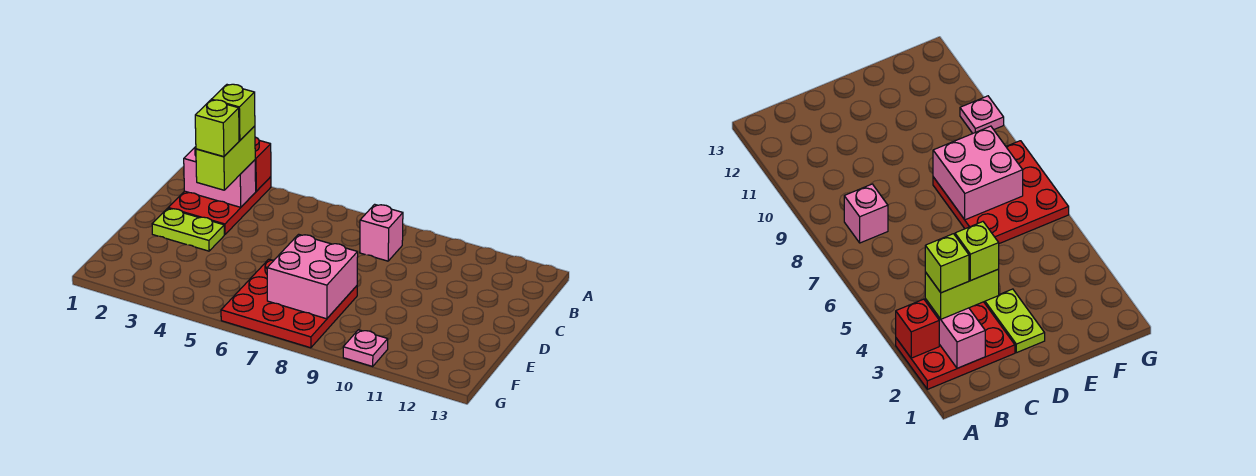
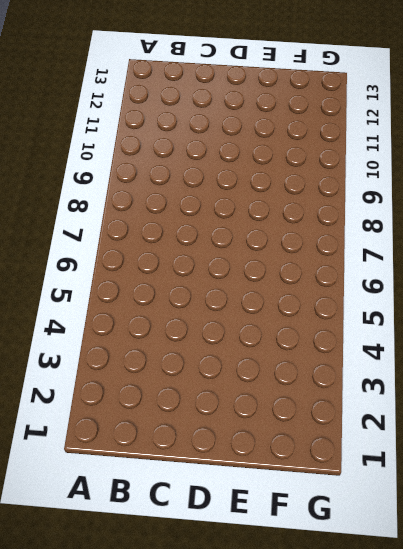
none -> red 2x3 plate [168,177,271,235]
none -> pink 1x1 brick [360,204,403,261]

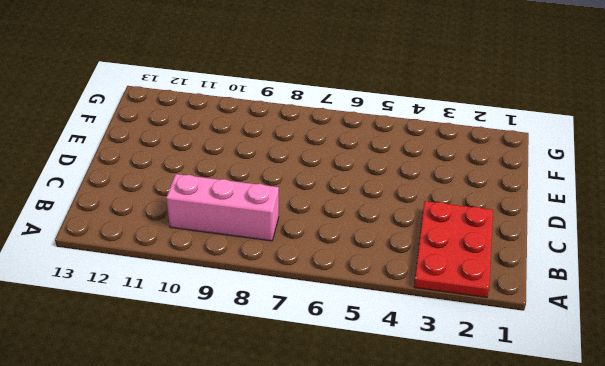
pink 1x3 brick [167,174,279,241] -> pink 1x1 brick [360,204,403,261]
none -> lime 1x2 plate [152,208,224,251]
none -> red 3x3 plate [221,259,357,348]

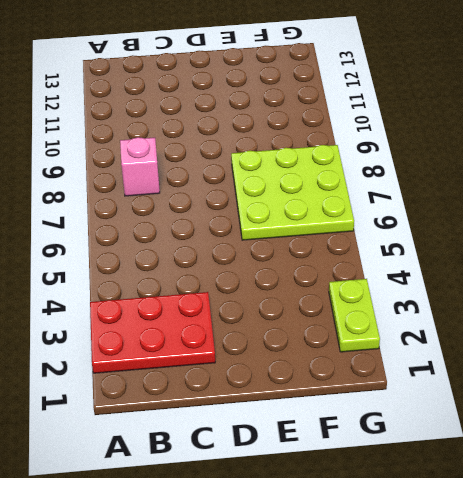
lime 3x3 plate [231,145,354,240] -> red 3x3 plate [221,259,357,348]
lime 1x2 plate [329,279,380,352] -> lime 1x2 plate moved to [152,208,224,251]
none -> pink 1x1 plate [343,330,388,366]
none -> red 1x1 brick [255,137,271,191]

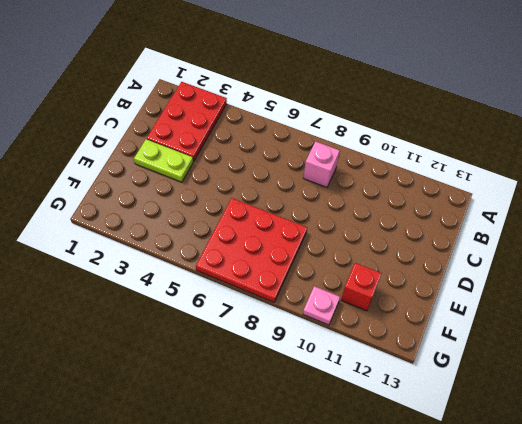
red 1x1 brick [341,263,382,311] -> red 1x1 brick moved to [255,137,271,191]
none -> pink 1x2 brick [184,147,256,207]
none -> pink 2x2 brick [267,234,358,319]

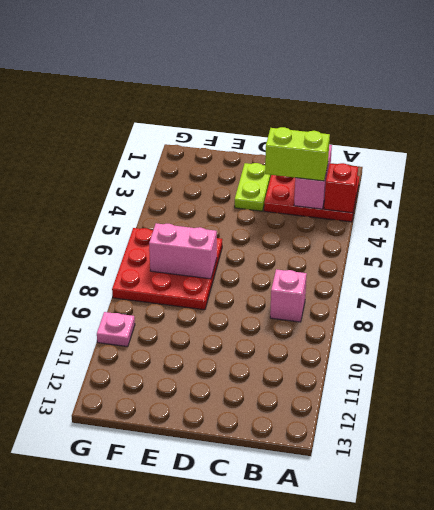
pink 1x2 brick [149,223,217,279] -> pink 2x2 brick [267,234,358,319]
none -> lime 1x1 brick [211,84,255,141]
none -> lime 1x1 brick [195,100,239,157]

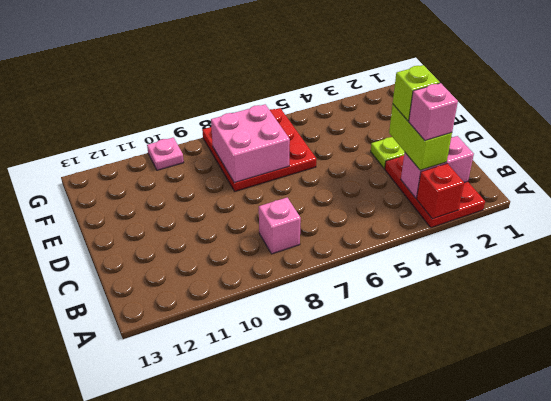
pink 1x1 brick [409,83,458,141] -> lime 1x1 brick [211,84,255,141]

